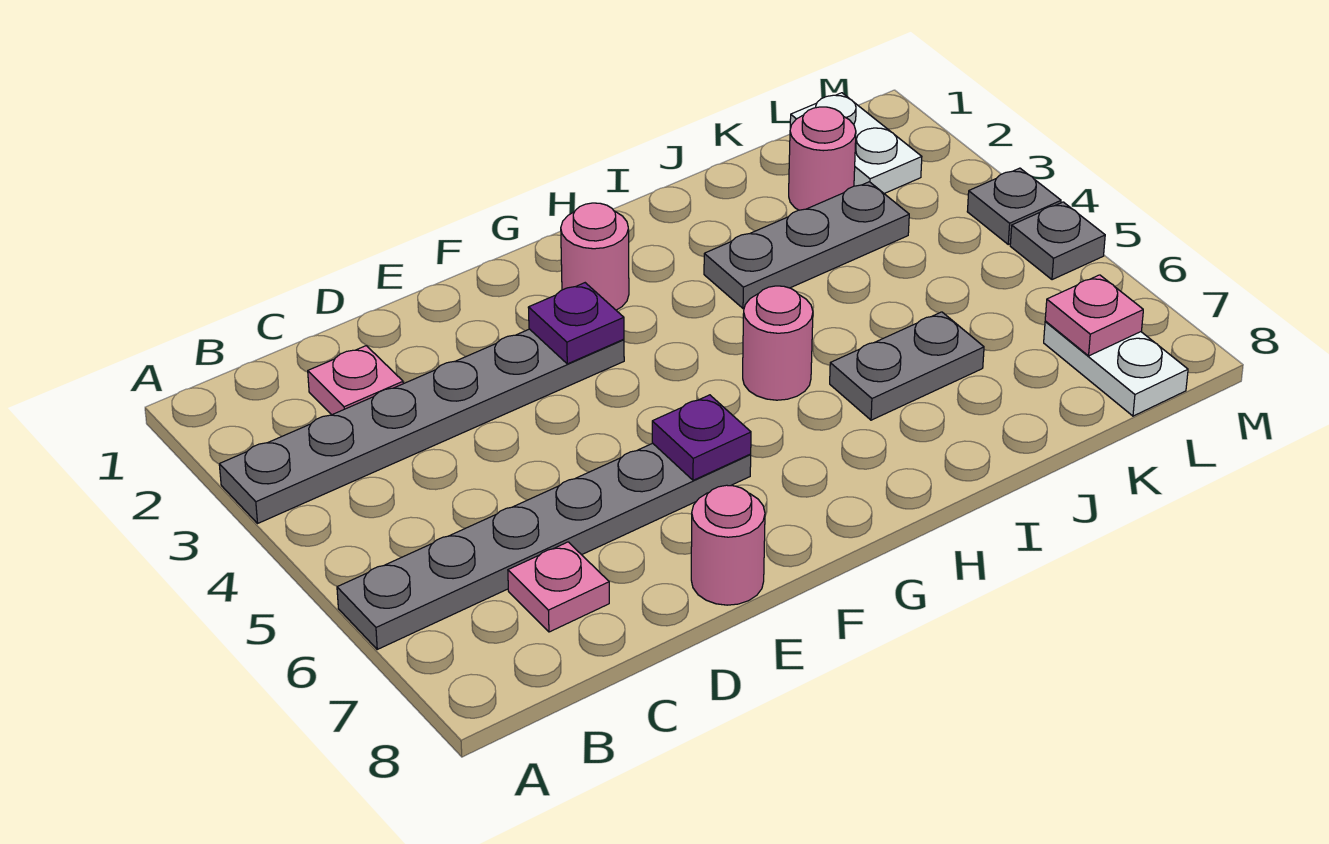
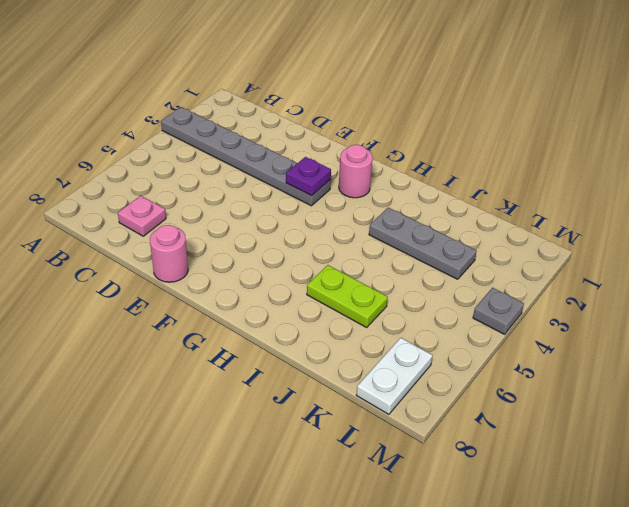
lime 1x2 plate [307,265,388,327] -> grey 1x2 plate [830,312,984,420]
none -> grey 1x6 plate [337,443,751,649]
none -> pink 1x1 plate [308,346,403,415]
none -> pink 1x1 round brick [743,286,813,400]

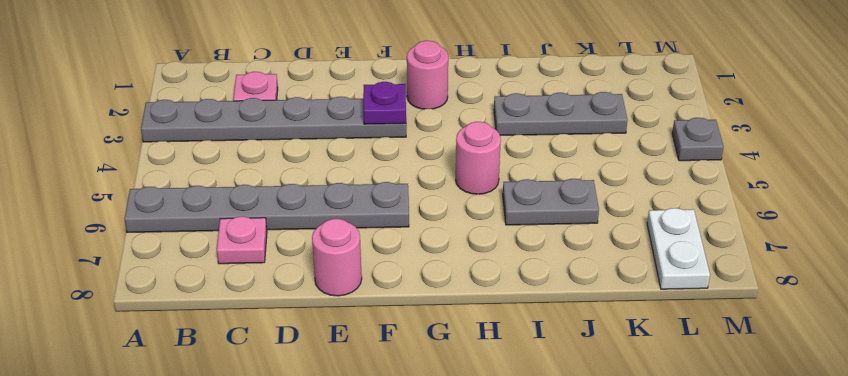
none -> pink 1x1 round brick [789,107,856,210]
none -> white 1x2 plate [790,93,922,194]
none -> grey 1x1 plate [1010,202,1105,280]

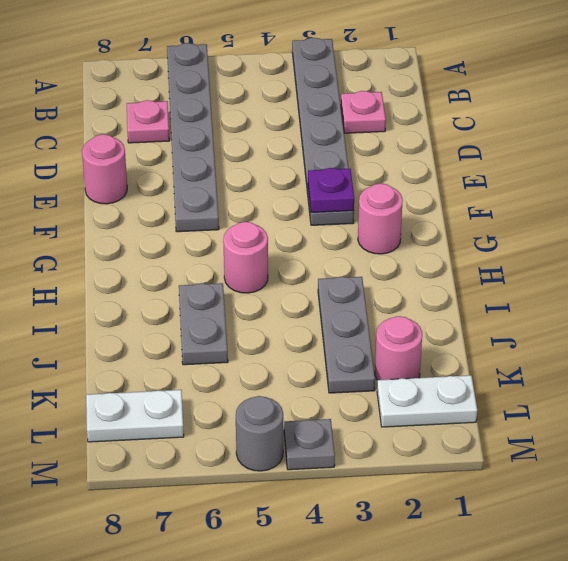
grey 1x1 round brick [236,396,283,471] -> grey 1x1 plate [1010,202,1105,280]
none -> purple 1x1 plate [652,395,751,480]
none -> pink 1x1 plate [1045,275,1143,356]

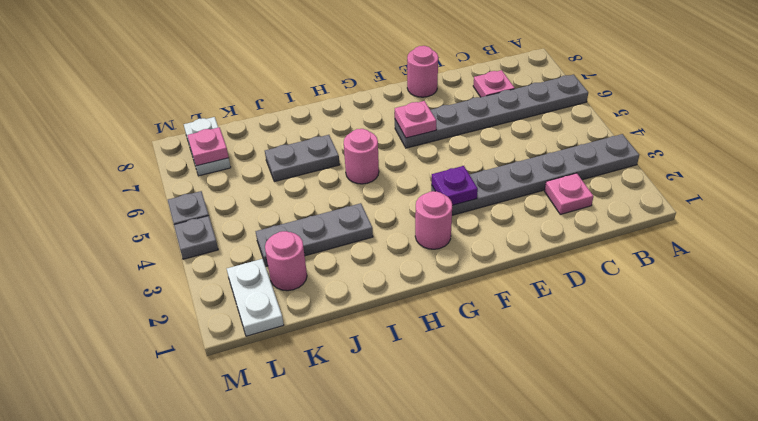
pink 1x1 plate [395,101,436,138] -> purple 1x1 plate [652,395,751,480]

